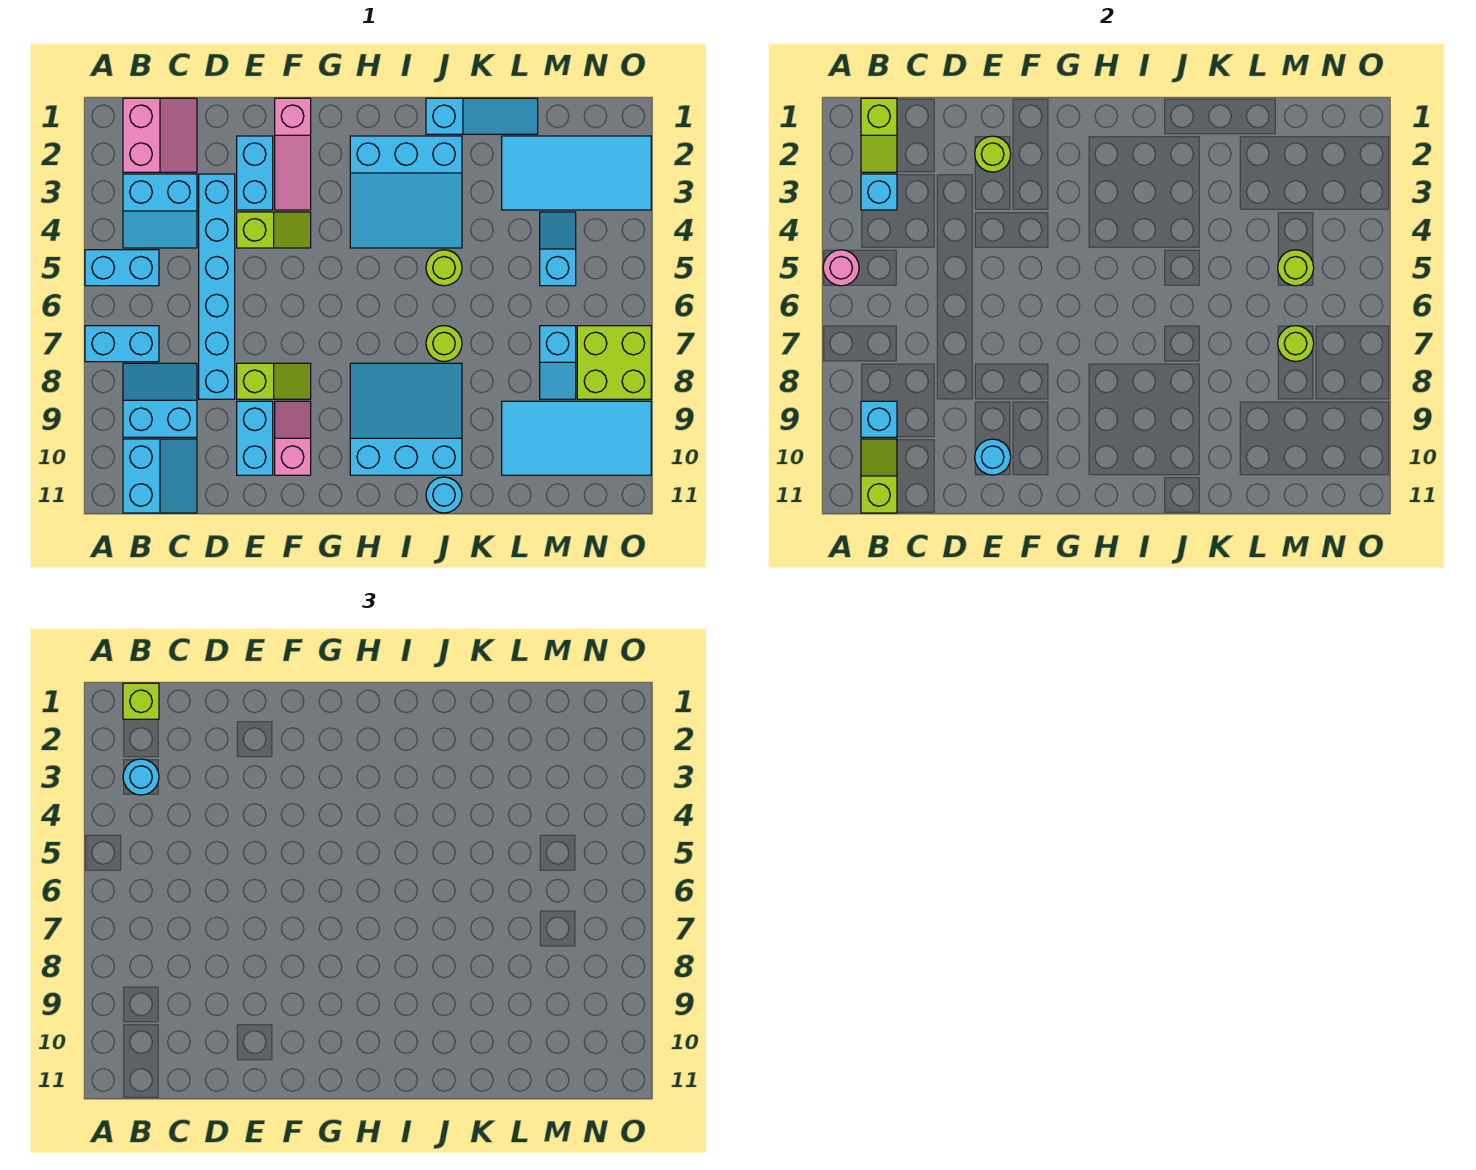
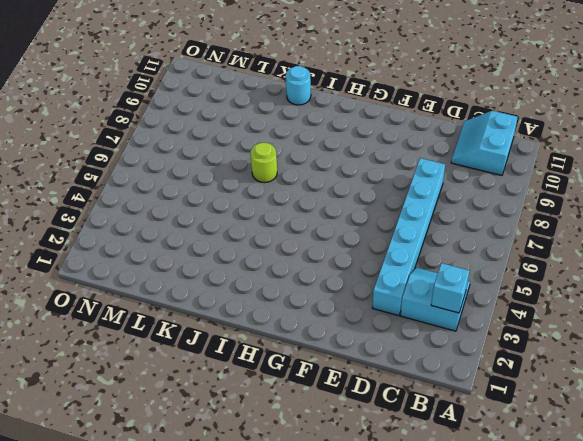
none -> cyan 1x2 brick [85,250,159,286]
none -> cyan 1x2 brick [85,326,159,362]
none -> pink 2x2 slope [123,98,197,172]
none -> cyan 2x2 slope [123,363,197,437]

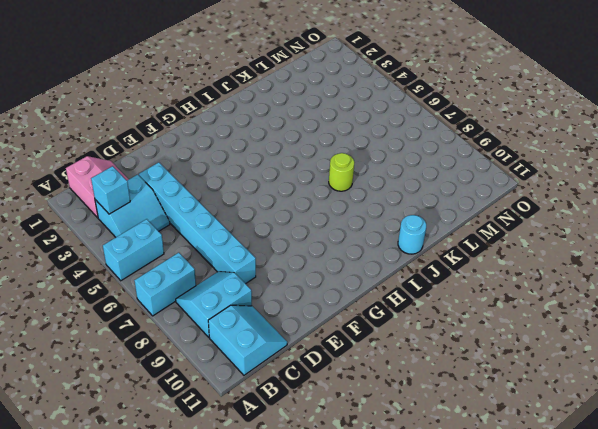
none -> cyan 1x2 brick [237,136,273,210]
none -> lime 1x2 slope [237,212,311,248]
none -> lime 1x2 slope [237,363,311,399]
none -> cyan 1x2 brick [237,401,273,475]

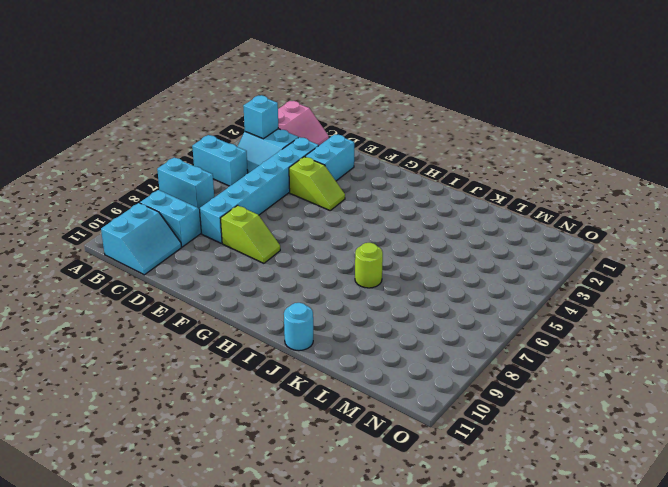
none -> cyan 1x2 brick [237,401,273,475]
none -> pink 1x3 slope [275,98,311,210]
none -> pink 1x2 slope [275,401,311,475]
none -> cyan 3x3 slope [350,136,462,248]

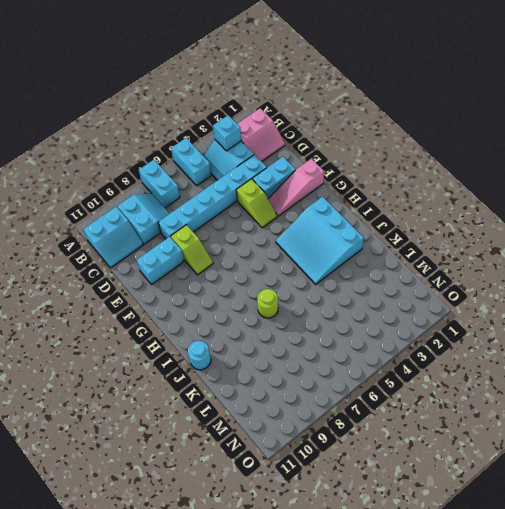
none -> pink 1x2 slope [275,401,311,475]
none -> cyan 3x3 slope [350,363,462,475]
none -> cyan 1x3 slope [426,98,538,134]
none -> lime 1x1 round brick [426,250,462,286]

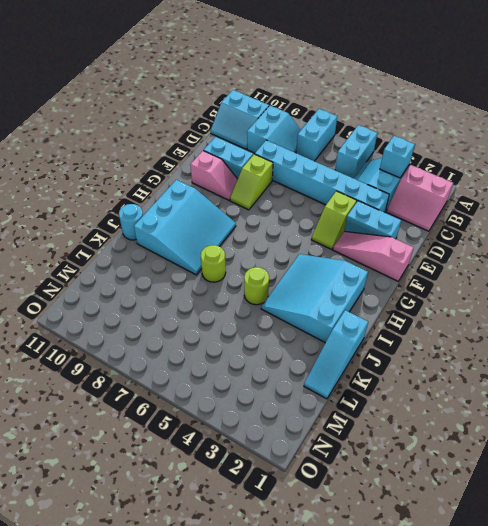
none -> cyan 2x4 tile [502,136,651,210]
none -> cyan 2x4 tile [502,401,651,475]
none -> cyan 1x2 slope [540,212,576,286]
none -> cyan 1x2 slope [540,326,576,399]

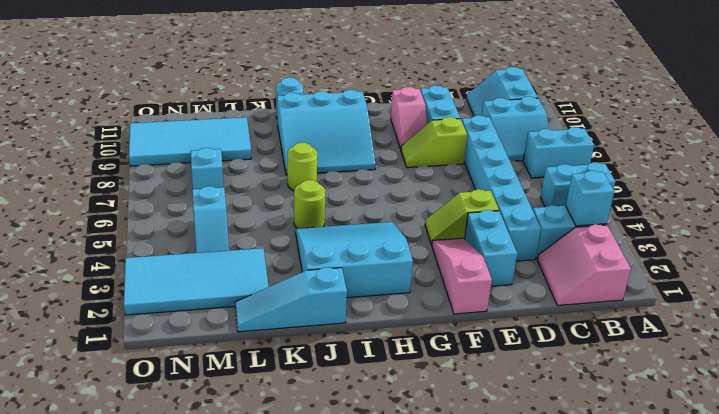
none -> lime 2x2 brick [577,326,651,399]
none -> pink 1x1 round brick [823,250,859,286]
none -> lime 1x2 slope [861,98,897,172]
none -> cyan 1x1 brick [861,401,897,437]

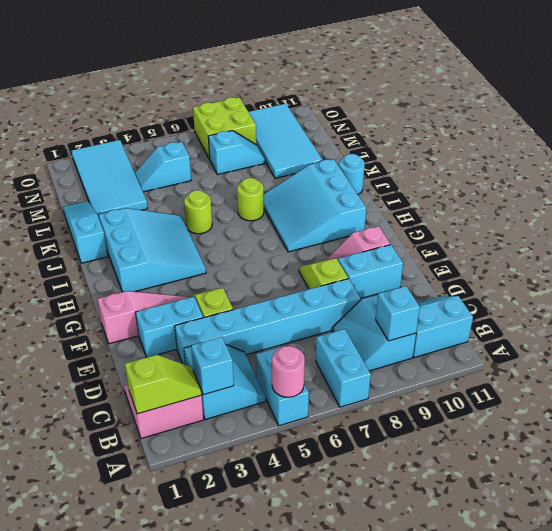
none -> lime 1x2 slope [861,439,897,513]
none -> lime 1x1 round brick [975,136,1011,172]
none -> cyan 1x1 round brick [975,439,1011,475]
none -> lime 1x1 round brick [1278,250,1314,286]

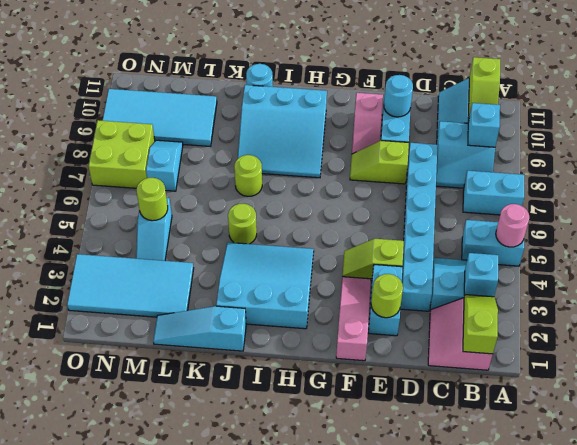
none -> lime 1x1 round brick [1278,326,1314,362]
none -> lime 1x1 brick [123,683,159,719]
none -> cyan 1x1 round brick [123,759,159,795]

